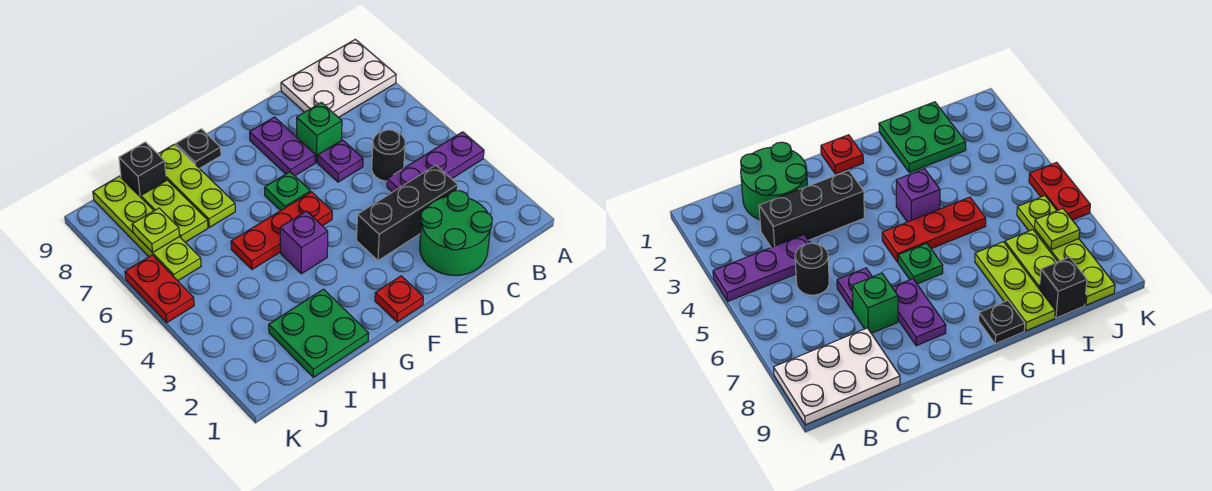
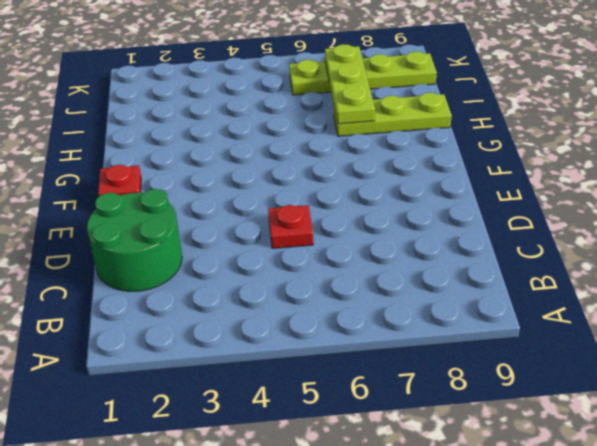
red 1x1 plate [268,205,313,249] -> none
lime 1x3 plate [325,44,375,124] -> lime 1x1 plate [132,208,180,253]
none -> purple 1x3 plate [387,132,484,192]
none -> white 2x3 plate [281,39,396,118]
none -> black 1x3 brick [357,165,458,261]

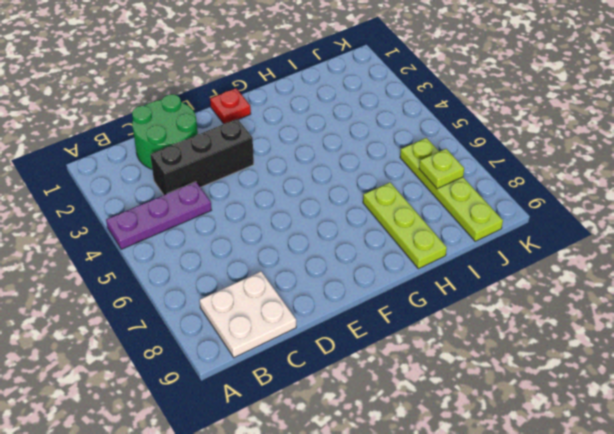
white 2x2 plate [200,272,296,358] -> white 2x3 plate [281,39,396,118]
none -> black 1x1 round brick [372,130,405,181]
none -> purple 1x1 plate [318,140,363,182]
none -> green 1x1 brick [297,102,342,162]

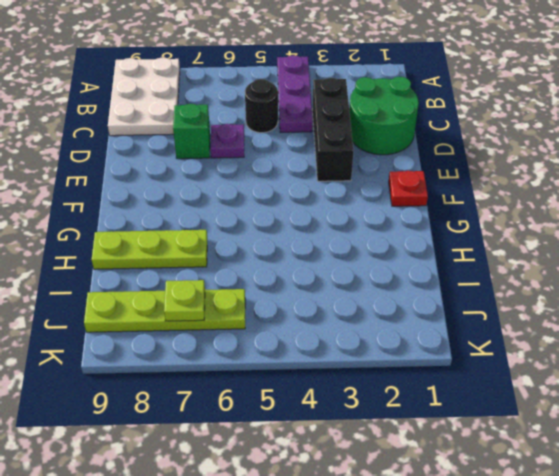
none -> purple 1x2 plate [250,117,315,176]
none -> red 1x3 plate [231,192,332,269]
none -> green 1x1 plate [265,172,310,211]

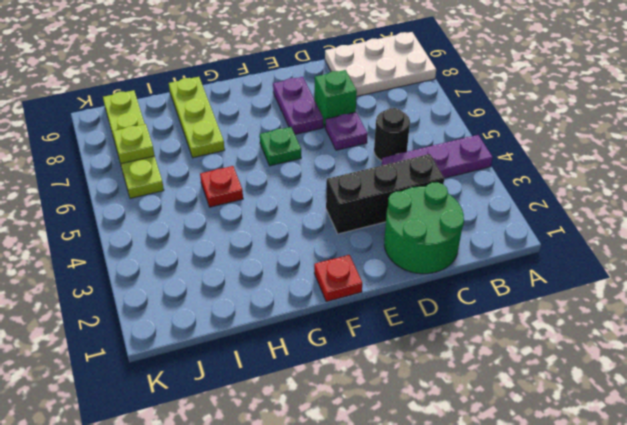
red 1x1 plate [200,166,243,207] -> red 1x3 plate [231,192,332,269]
none -> purple 1x1 brick [280,211,328,274]
none -> black 1x1 plate [176,129,221,169]
none -> green 2x2 plate [269,289,369,377]

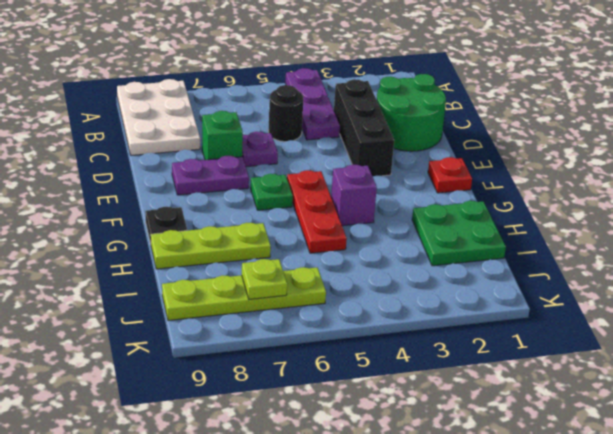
none -> lime 1x2 plate [141,180,208,242]
none -> black 1x1 brick [119,142,166,197]
none -> red 1x2 plate [125,255,194,323]

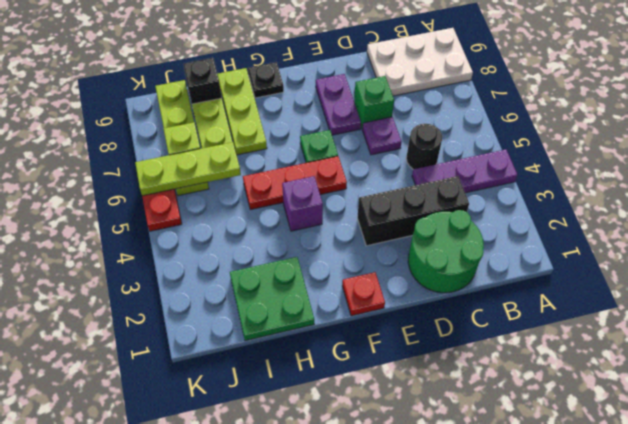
lime 1x3 plate [135,142,241,196] -> none

